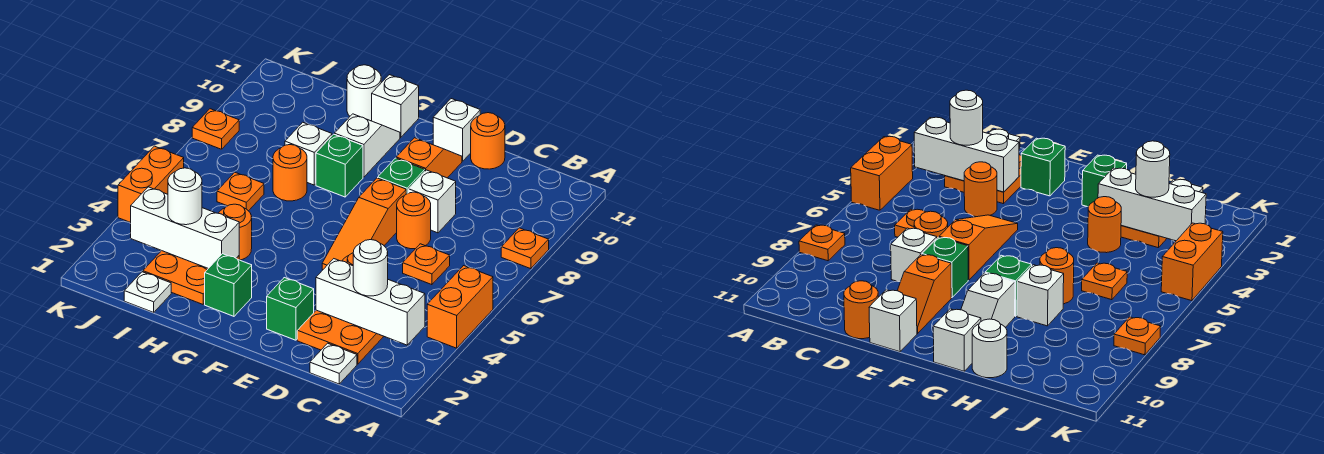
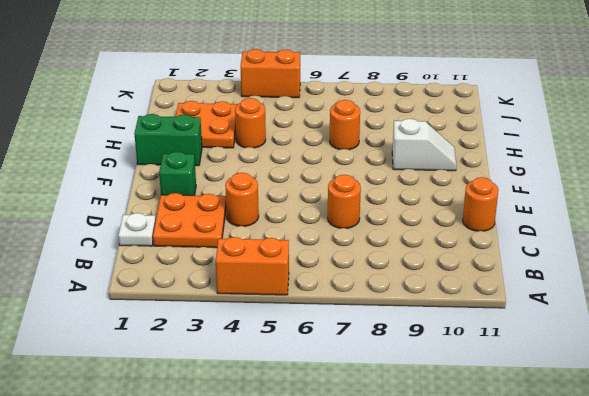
green 1x2 brick [134,114,202,166] -> green 1x1 brick [205,254,252,316]
none -> orange 1x1 plate [501,228,549,269]
none -> orange 1x1 plate [403,244,450,285]
none -> white 1x1 brick [409,170,456,233]
none -> orange 1x3 slope [322,178,406,269]

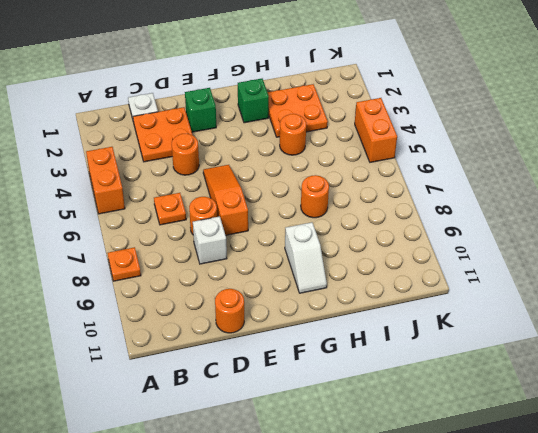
none -> green 1x1 brick [378,158,425,194]
none -> orange 1x2 slope [396,138,462,178]
none -> white 1x1 brick [433,99,480,161]
none -> green 1x1 brick [316,134,363,197]

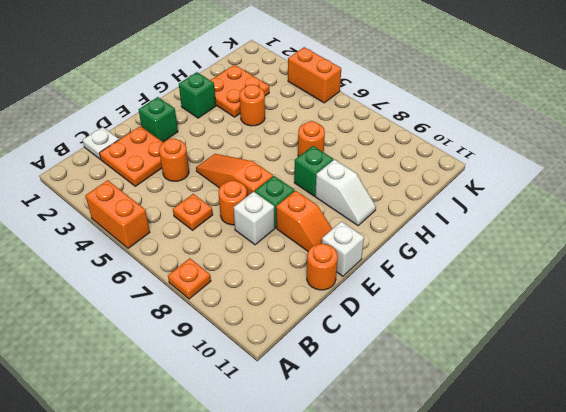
none -> white 1x1 brick [372,75,419,137]
none -> white 1x1 brick [285,122,332,185]
none -> white 1x1 round brick [347,65,381,121]
none -> white 1x1 plate [124,272,171,312]

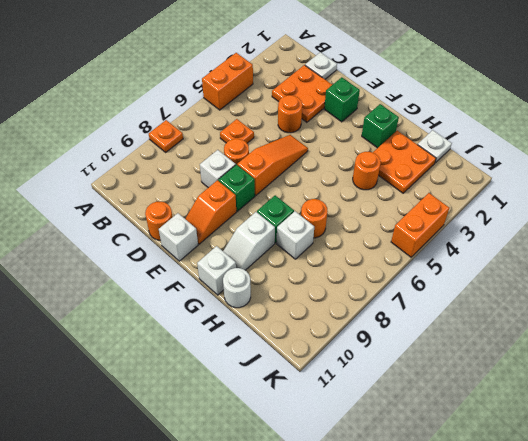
none -> orange 1x1 plate [217,172,264,211]
none -> orange 1x1 plate [192,109,239,149]
none -> white 1x3 brick [316,259,425,345]
none -> white 1x3 brick [131,187,239,268]

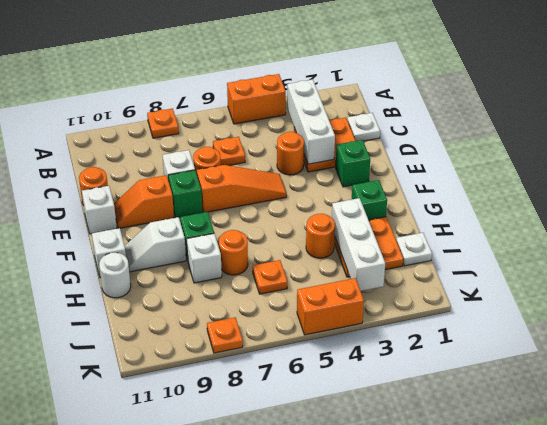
none -> white 1x1 round brick [353,240,388,296]
none -> white 1x1 round brick [168,168,202,225]

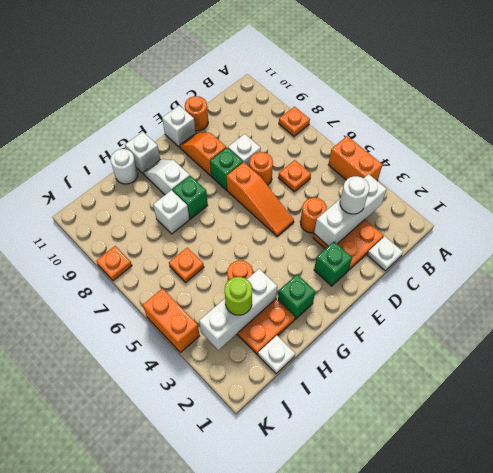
lime 1x1 round brick [225,277,252,315] -> white 1x1 round brick [168,168,202,225]
none -> orange 1x1 round brick [273,145,307,201]

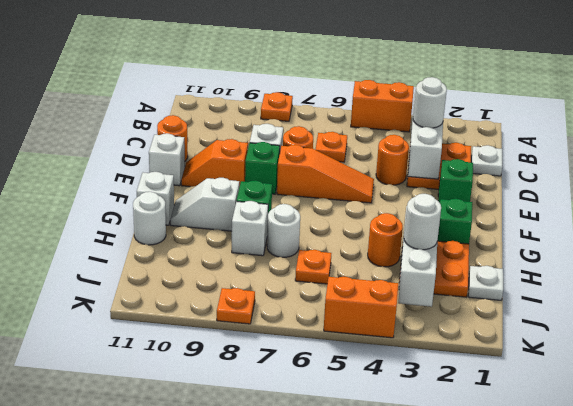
white 1x1 round brick [267,204,300,257] -> orange 1x1 round brick [273,145,307,201]

